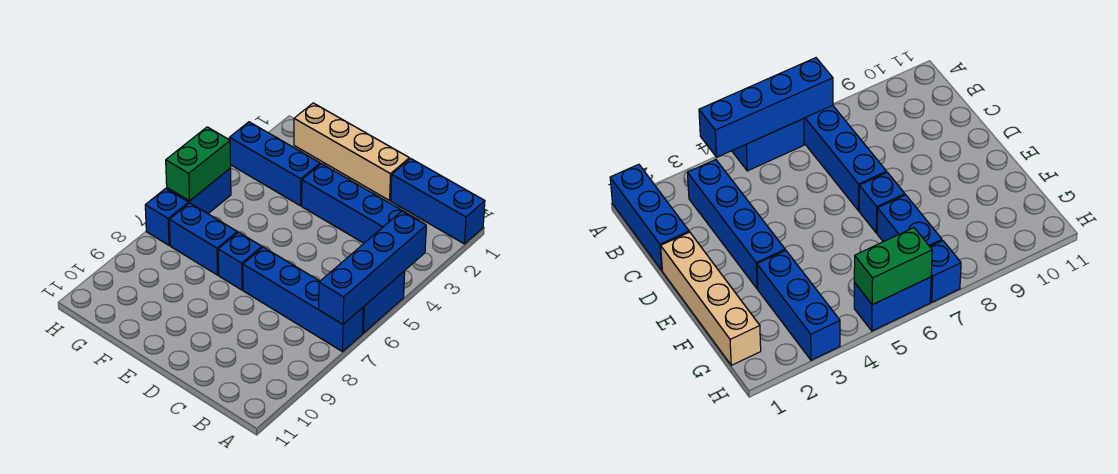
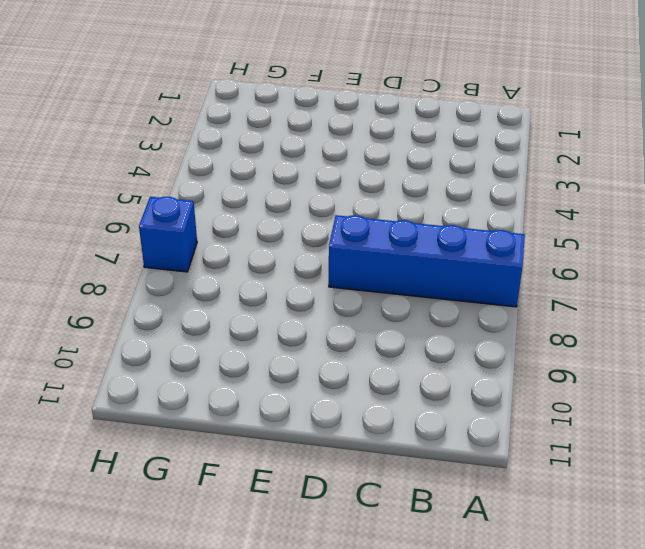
none -> blue 1x3 brick [391,158,485,244]
none -> blue 1x2 brick [363,271,405,333]
none -> blue 1x4 brick [302,164,419,243]

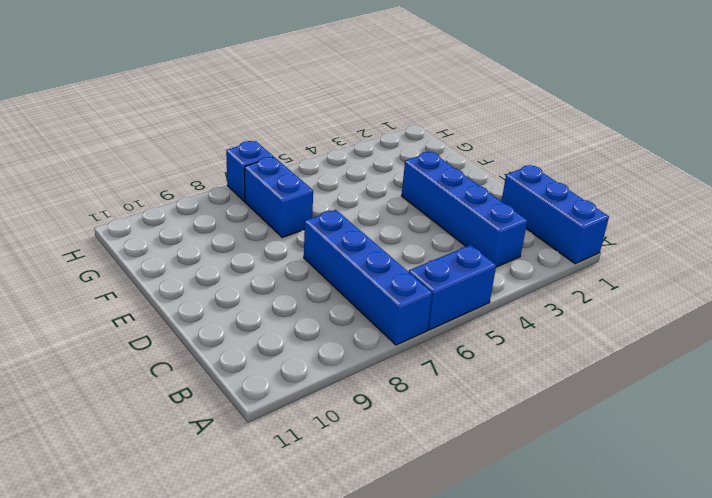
none -> tan 1x4 brick [294,103,409,200]
none -> blue 1x1 brick [218,232,262,290]
none -> blue 1x3 brick [229,122,320,206]

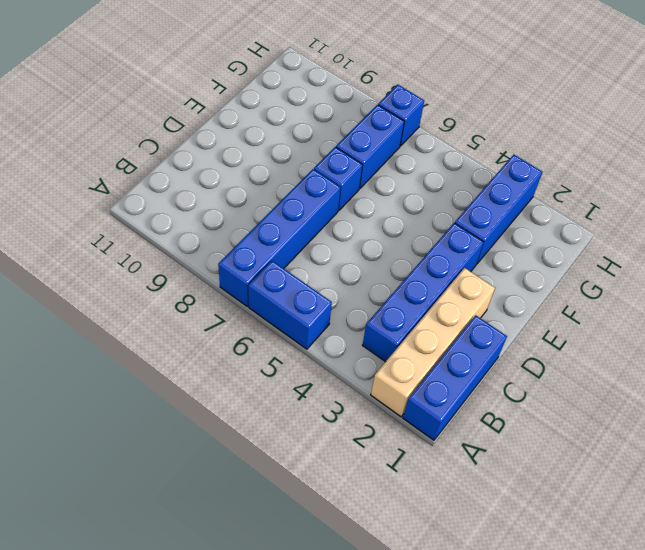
tan 1x4 brick [371,268,495,417] -> tan 1x4 brick moved to [294,103,409,200]
none -> blue 1x2 brick [167,168,231,214]
none -> blue 1x4 brick [319,211,426,324]
none -> green 1x2 brick [166,127,231,201]

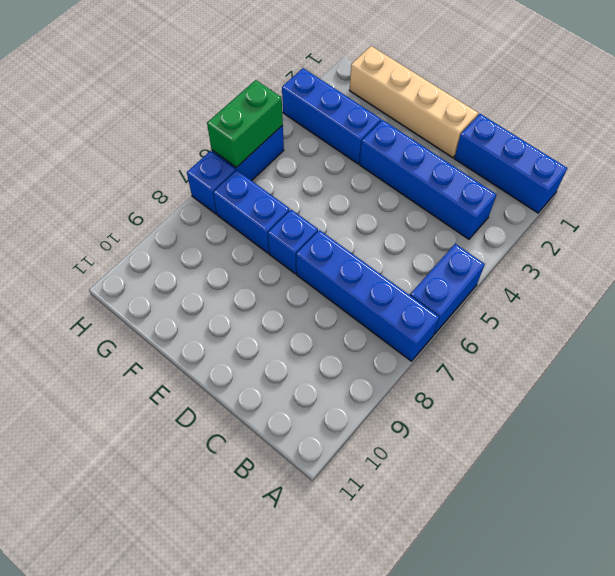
none -> blue 1x4 brick [319,211,426,324]

